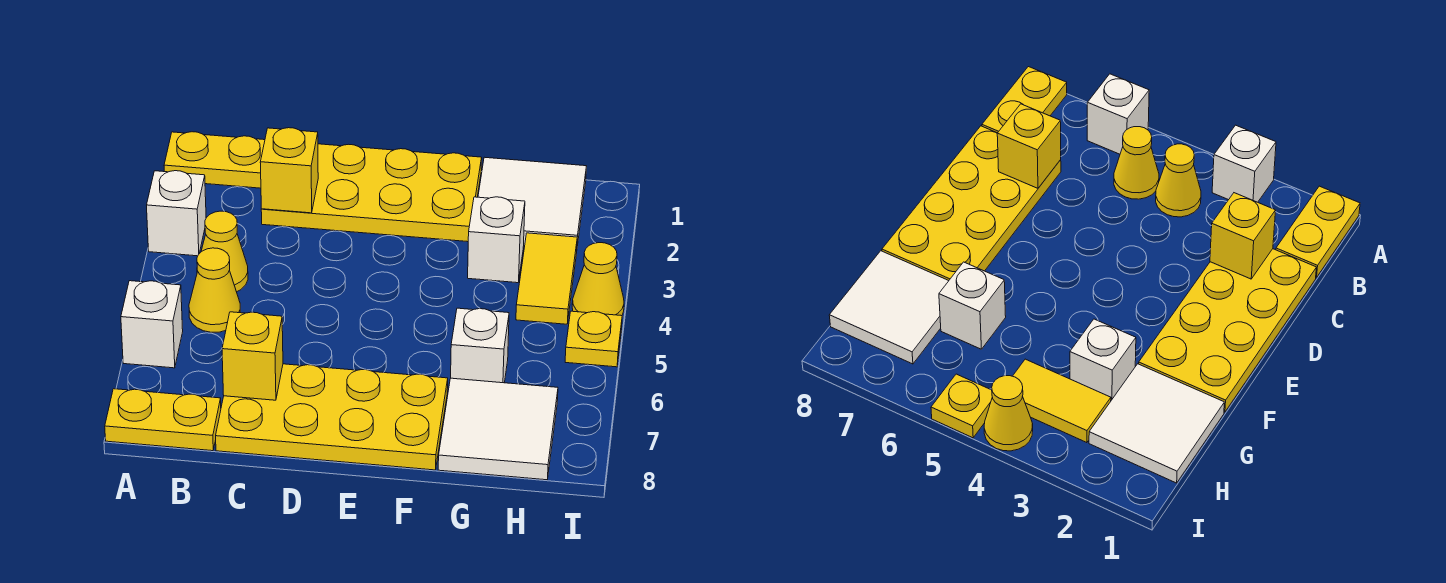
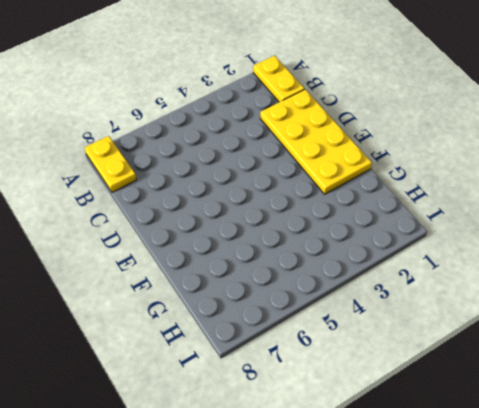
none -> white 1x1 brick [147,171,206,256]
none -> white 1x1 brick [121,281,183,368]
none -> yellow 1x1 cone [197,211,248,292]

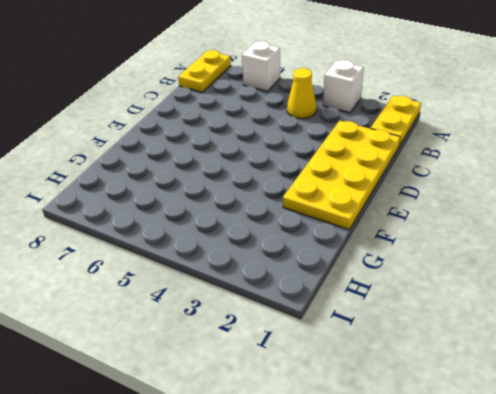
none -> yellow 1x1 cone [189,248,240,332]
none -> yellow 2x4 plate [216,364,448,470]
none -> white 2x2 tile [478,157,586,246]

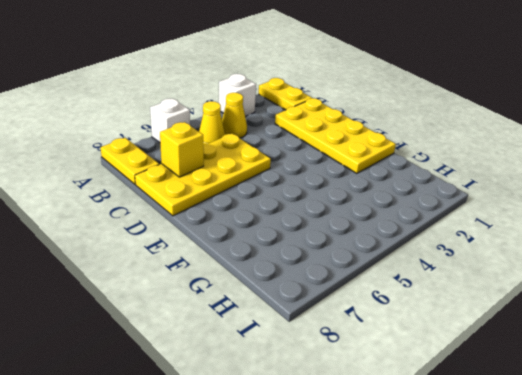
yellow 2x4 plate [135,134,271,216] -> yellow 2x4 plate turned to [216,364,448,470]
none -> white 2x2 tile [478,157,586,246]
none -> white 1x1 brick [468,197,525,283]
none -> white 1x1 brick [451,308,509,383]

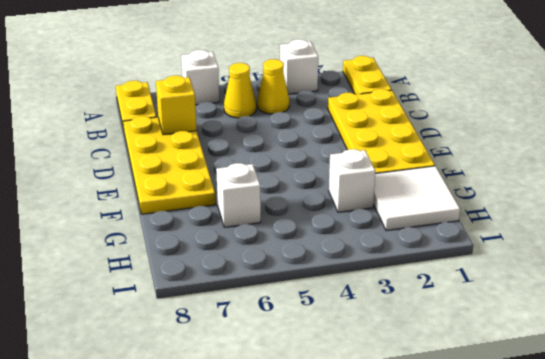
none -> white 2x2 tile [438,378,558,480]
none -> yellow 1x2 tile [516,233,577,324]
none -> yellow 1x1 cone [572,243,624,316]

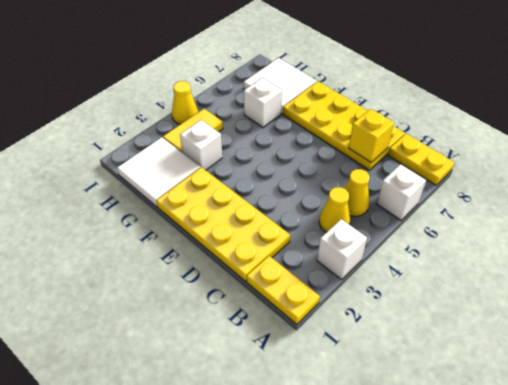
none -> yellow 1x1 plate [565,311,622,367]
none -> yellow 1x1 brick [260,128,318,213]

